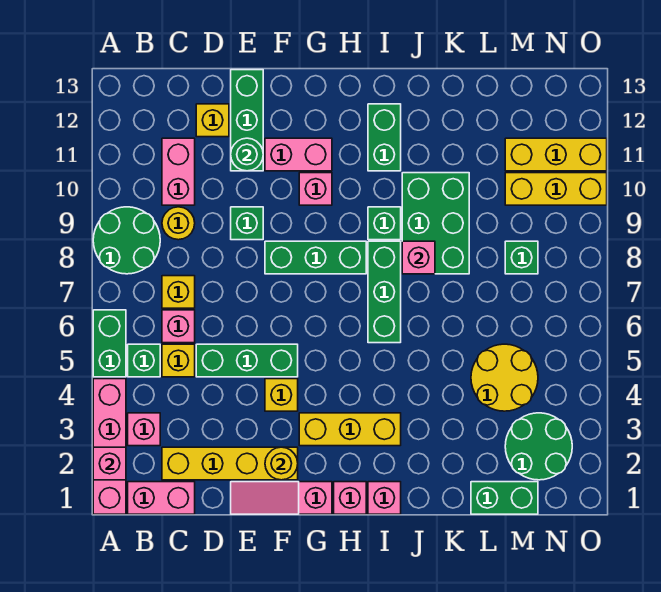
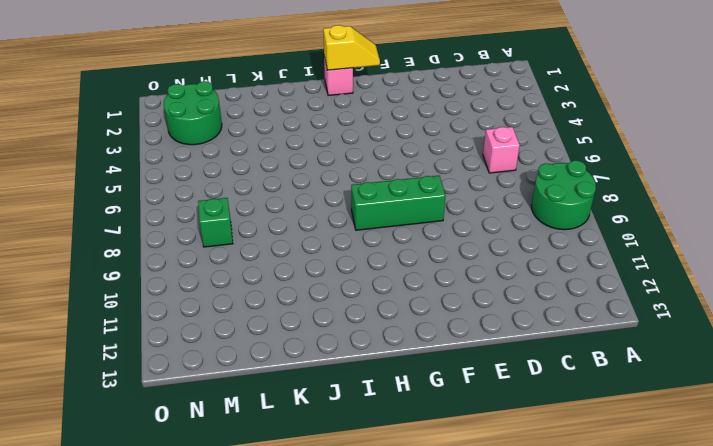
yellow 1x2 slope [323,25,380,70] -> none
none -> pink 1x4 brick [93,379,126,514]
none -> green 1x2 brick [93,310,126,377]
none -> pink 1x2 brick [128,482,195,514]
none -> pink 1x1 brick [128,413,160,446]

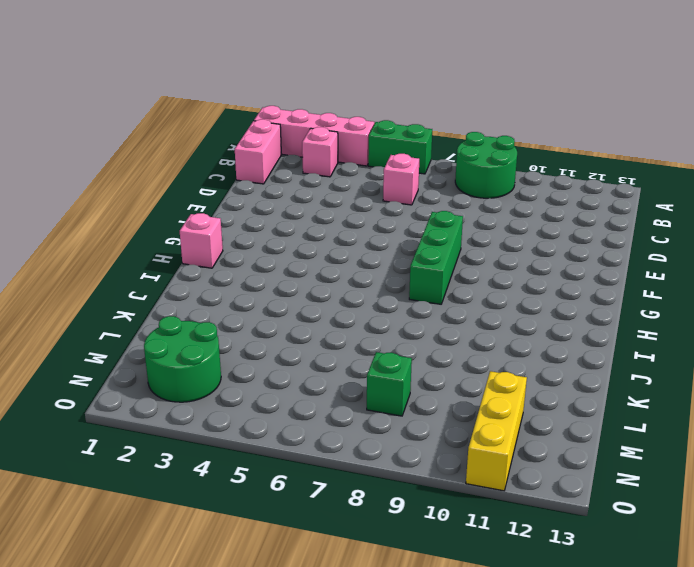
none -> green 1x1 brick [128,344,160,377]
none -> yellow 1x4 brick [162,447,298,480]
none -> yellow 1x1 brick [162,344,195,377]
none -> yellow 1x1 brick [162,276,195,308]

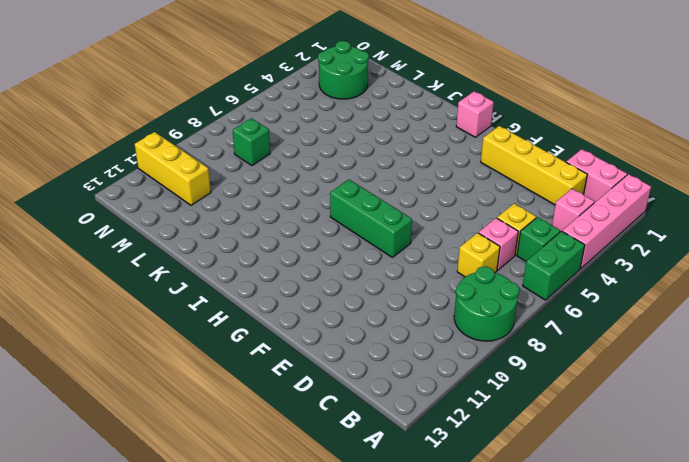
none -> yellow 1x1 round brick [162,207,195,240]
none -> pink 1x2 brick [162,138,195,205]
none -> green 1x3 brick [196,344,298,377]
none -> yellow 1x1 brick [196,104,229,137]

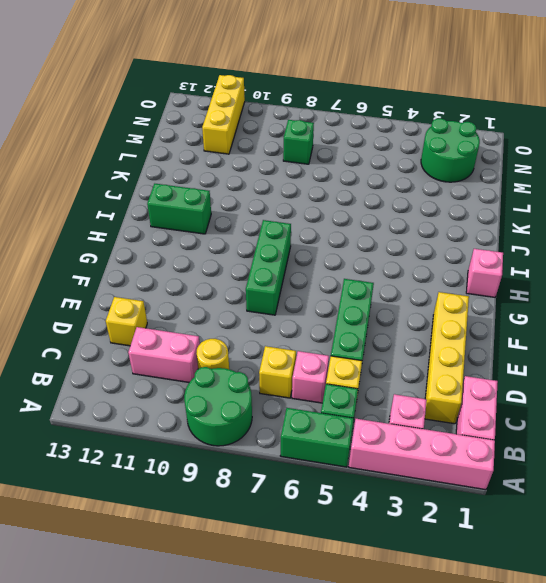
none -> pink 1x3 slope [231,482,332,514]
none -> green 1x1 brick [231,207,263,240]
none -> green 1x3 brick [231,70,263,171]
none -> yellow 1x1 brick [265,379,298,411]

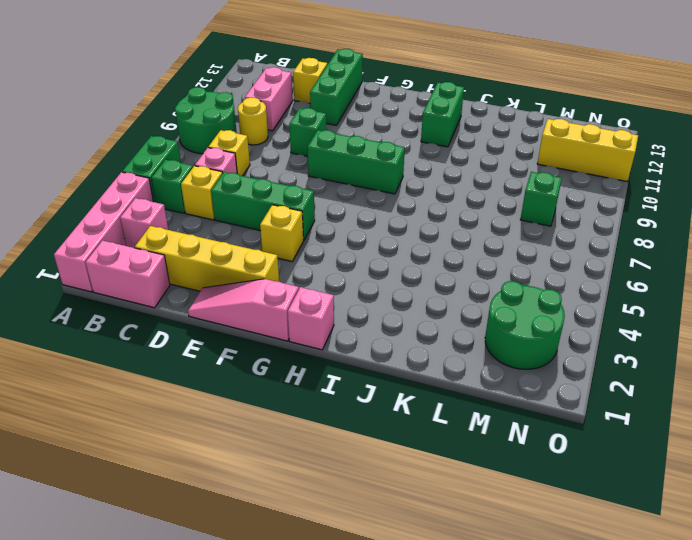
none -> pink 1x2 brick [265,138,332,171]
none -> yellow 1x3 brick [299,413,401,446]
none -> pink 1x1 brick [299,173,332,205]
none -> pink 1x1 brick [368,482,401,514]

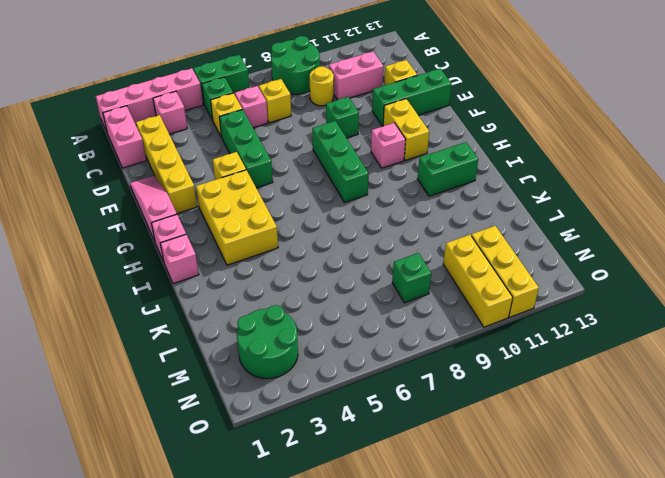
yellow 1x2 brick [383,99,429,160] -> pink 1x2 brick [265,138,332,171]
yellow 2x3 brick [196,170,278,265] -> yellow 1x3 brick [299,413,401,446]
none -> green 1x3 brick [368,241,401,343]
none -> green 1x1 brick [368,207,401,240]
none -> green 2x3 brick [402,173,469,274]
none -> green 1x2 brick [471,482,538,514]

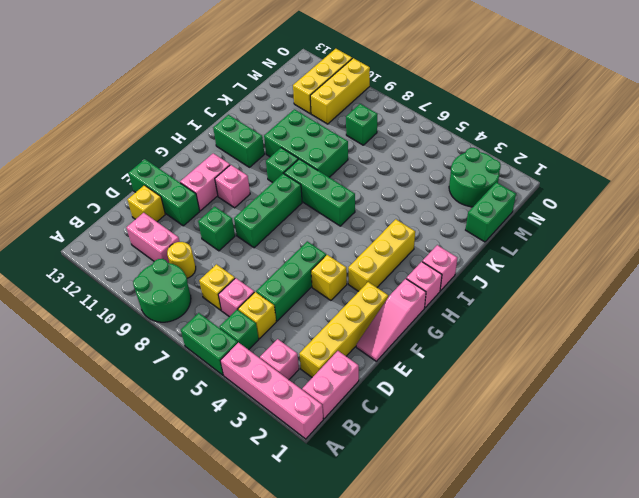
none -> yellow 2x2 round brick [471,344,538,411]
none -> pink 1x1 brick [93,447,126,480]
none -> green 1x1 round brick [231,138,263,171]
none -> yellow 1x1 round brick [265,447,298,480]

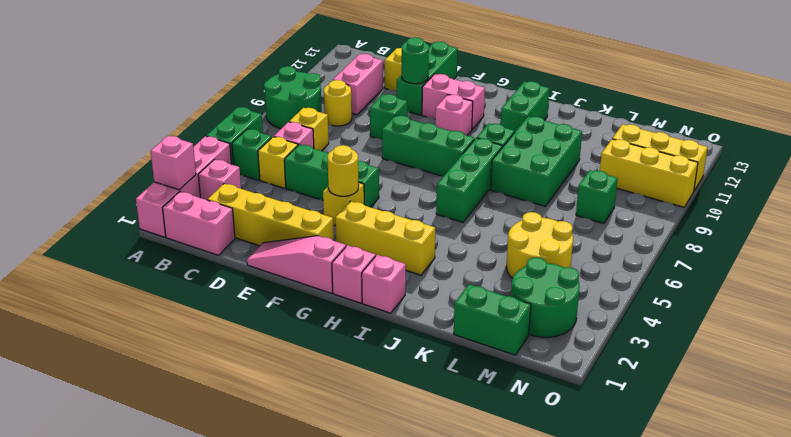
yellow 1x1 round brick [328,145,359,196] -> yellow 1x1 round brick moved to [265,447,298,480]
none -> pink 1x1 brick [402,241,435,274]

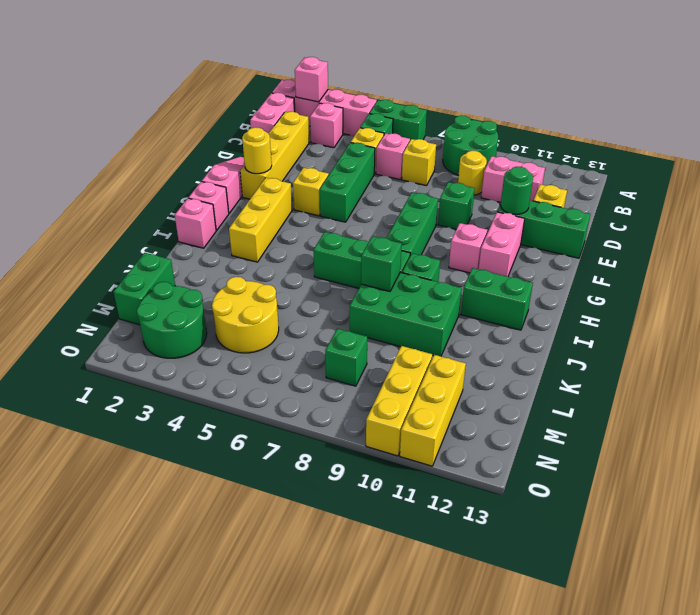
green 1x1 brick [361,236,402,291] -> pink 1x1 brick [402,241,435,274]

